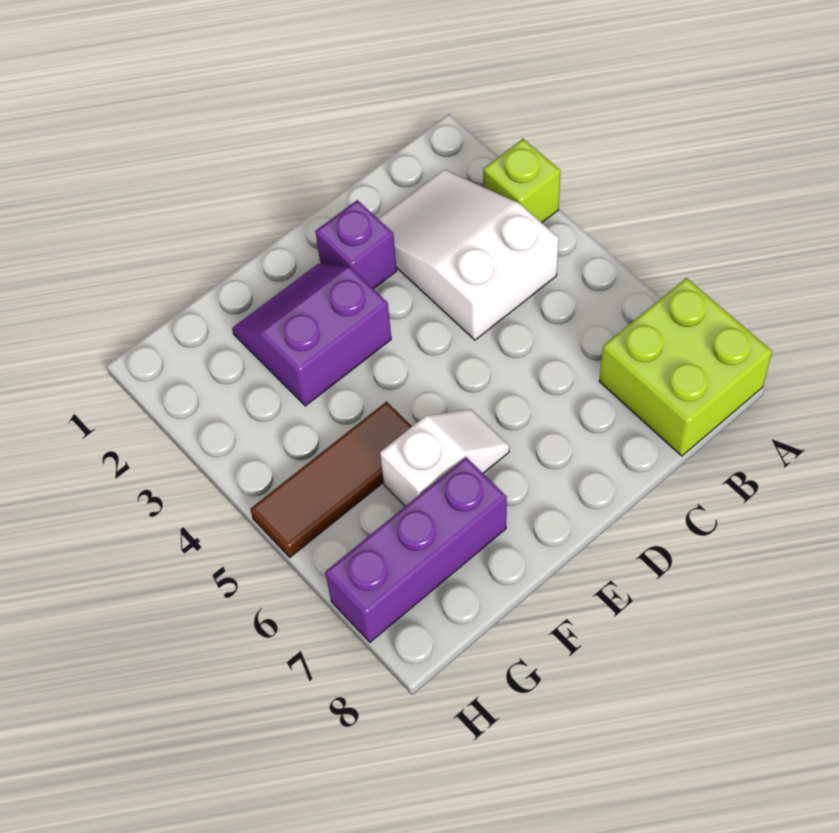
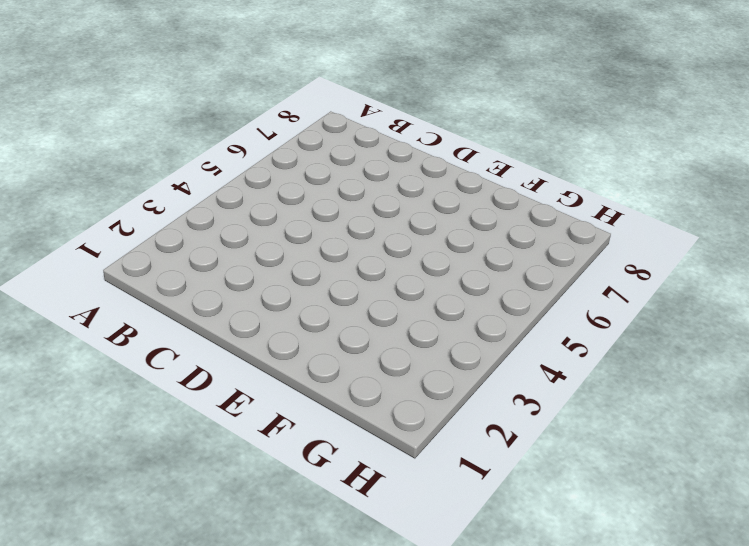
none -> lime 1x1 brick [483,139,561,223]
none -> lime 2x2 brick [599,278,772,456]

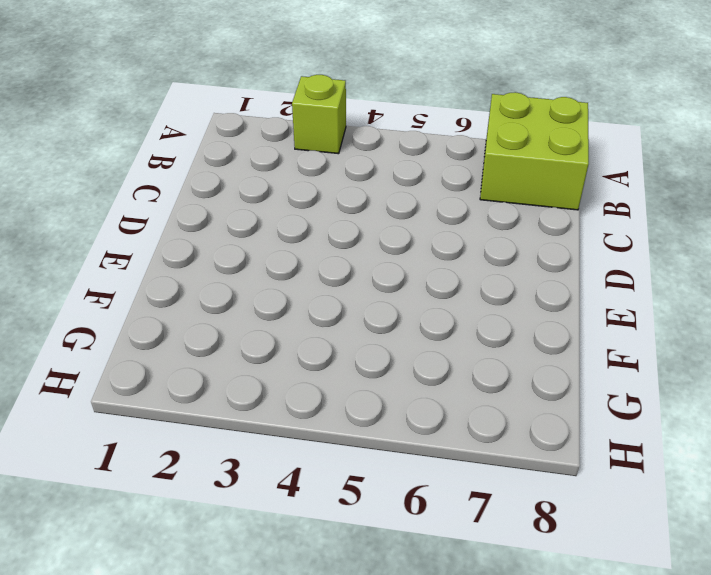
none -> white 2x3 slope [379,170,559,340]
none -> purple 1x1 brick [315,200,397,289]

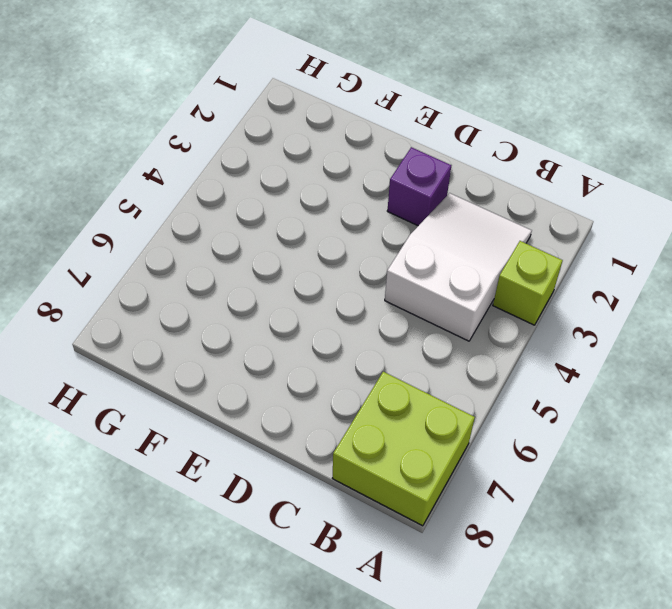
none -> purple 2x2 slope [232,264,391,406]
none -> white 1x2 slope [380,409,510,506]

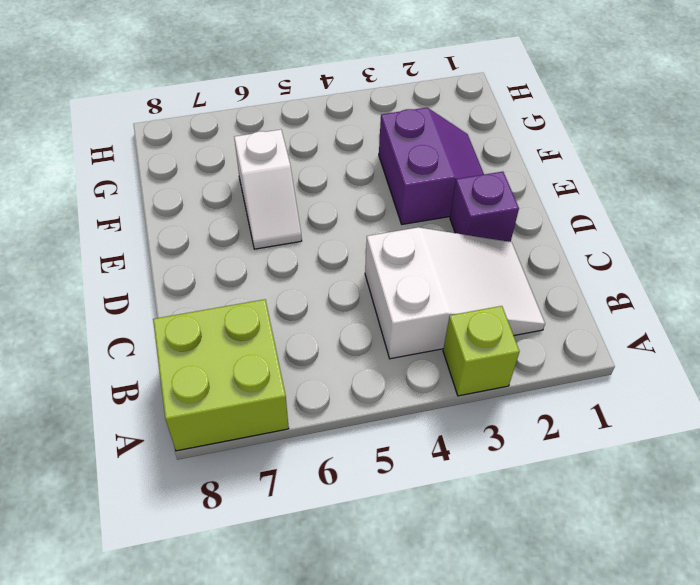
none -> brown 1x3 tile [250,402,412,557]
none -> purple 1x3 brick [325,457,507,642]

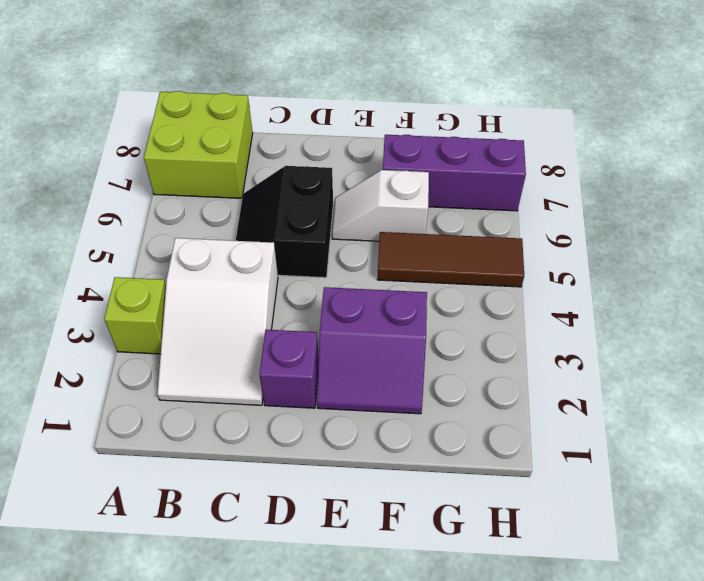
black 2x2 slope [236,166,333,278] -> none

